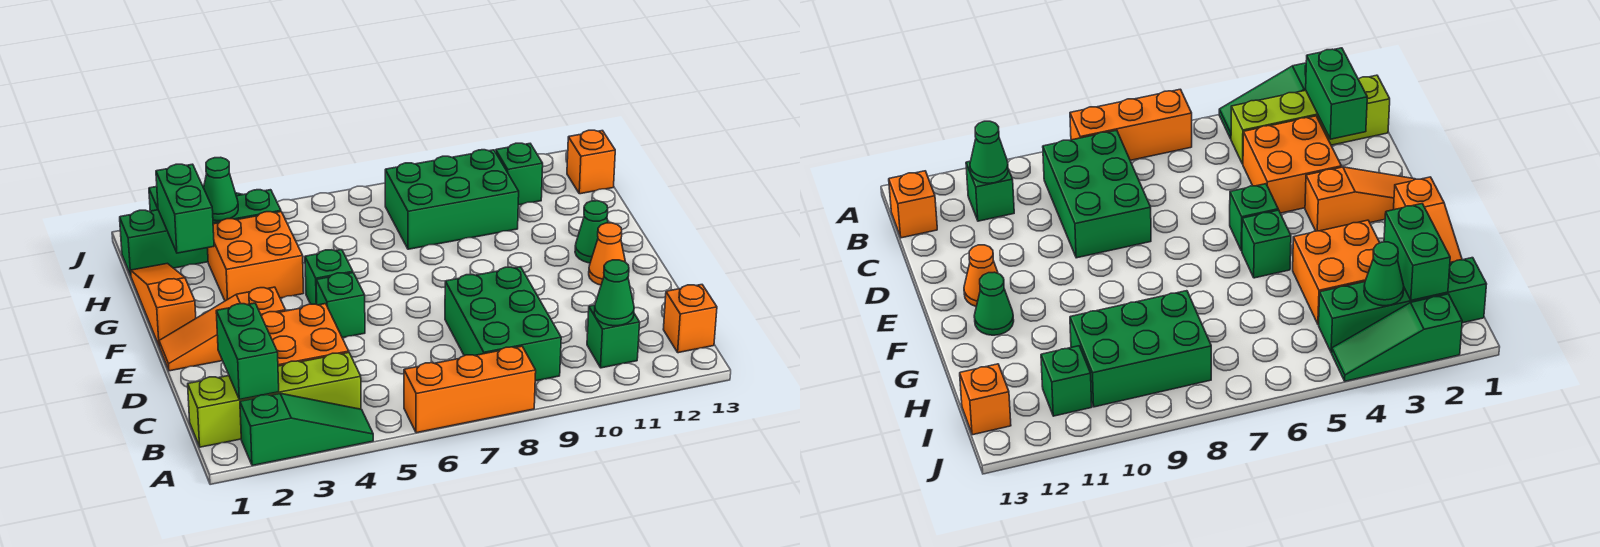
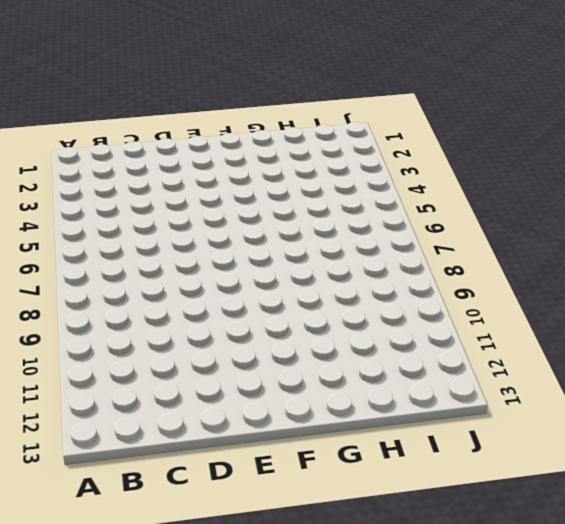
none -> green 1x3 slope [240,393,373,466]
none -> orange 1x3 brick [404,346,536,433]
none -> lime 1x4 brick [188,353,361,447]

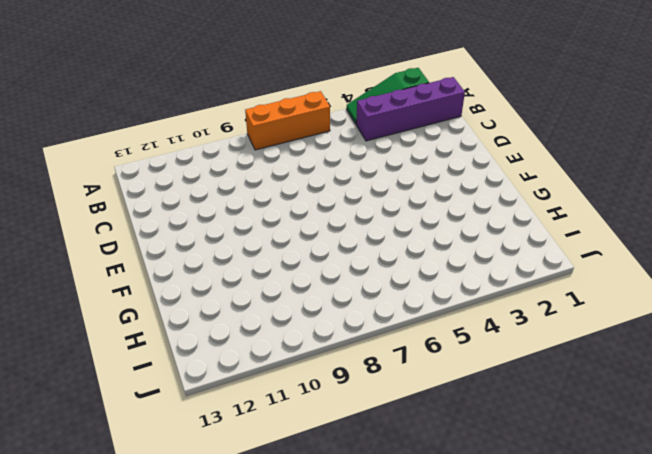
purple 1x4 brick [356,77,465,141] -> lime 1x4 brick [188,353,361,447]
none -> green 2x3 brick [445,267,561,381]
none -> green 1x1 brick [587,305,640,368]
none -> orange 1x1 brick [663,285,717,353]

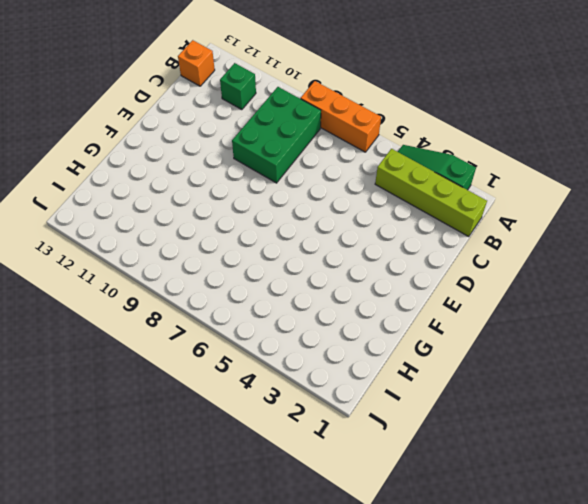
none -> orange 2x2 brick [262,304,349,366]
none -> orange 1x3 slope [159,287,285,371]
none -> green 1x1 brick [316,273,365,338]

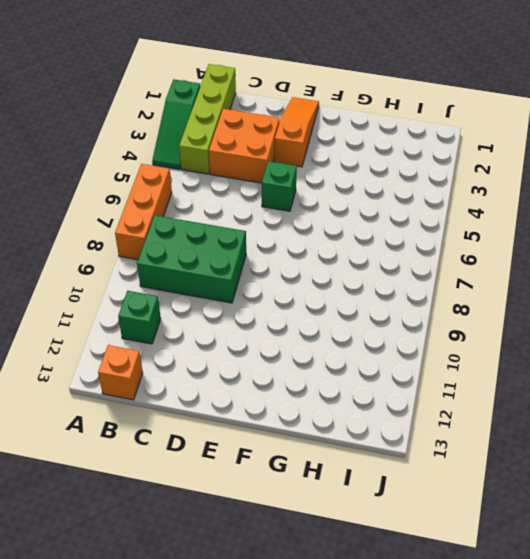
none -> orange 1x1 cone [589,223,625,285]
none -> orange 1x3 slope [131,263,196,345]
none -> green 1x1 brick [305,250,353,304]

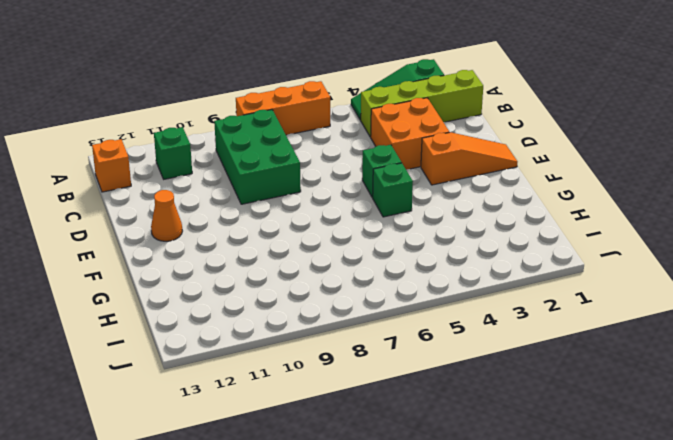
none -> orange 1x3 slope [131,263,196,345]
none -> green 1x1 cone [575,201,608,263]
none -> orange 2x2 brick [208,212,304,301]

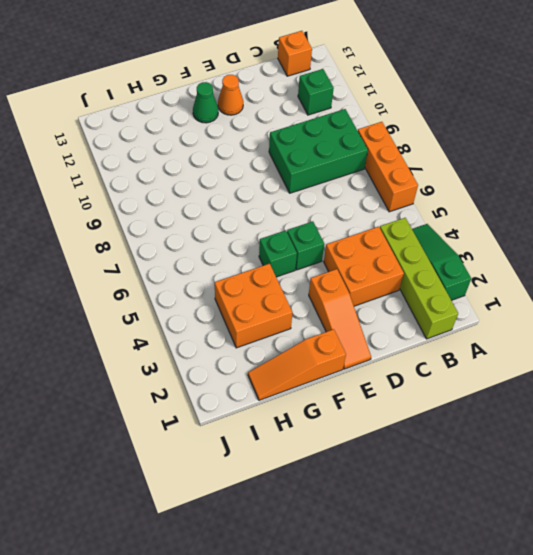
none -> green 2x3 brick [385,150,519,249]
none -> green 1x4 brick [120,190,281,275]
none -> green 1x1 brick [496,143,543,205]

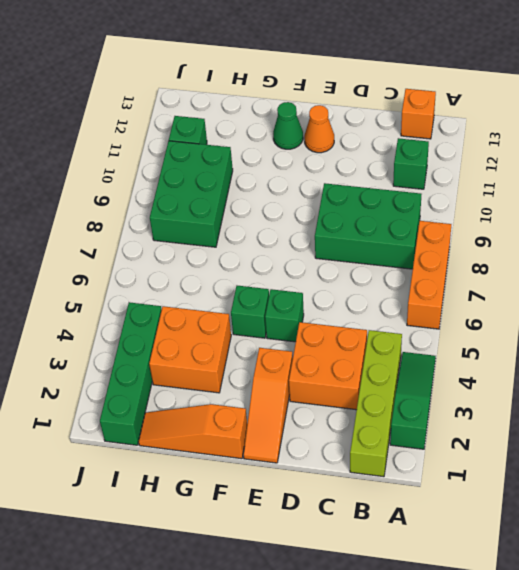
none -> orange 1x1 brick [567,130,615,194]
none -> green 1x3 slope [1332,294,1462,381]
none -> green 1x2 brick [216,303,279,400]

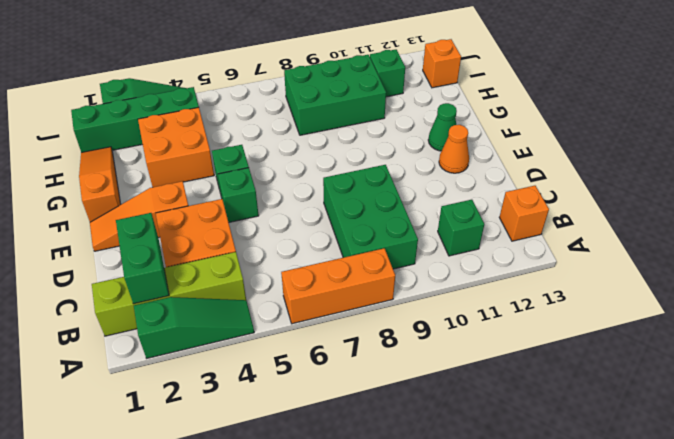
none -> green 1x1 cone [594,260,634,326]
none -> green 1x2 brick [156,164,214,253]
none -> green 1x1 cone [204,157,238,221]

